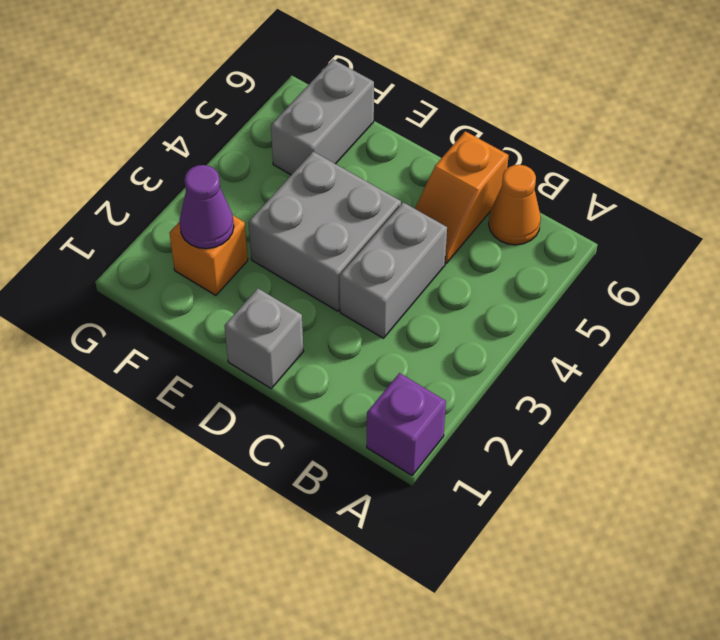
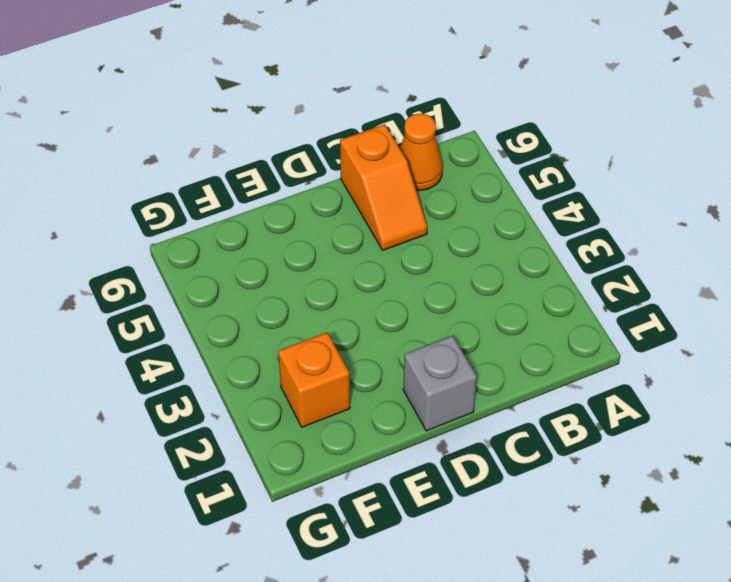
none -> purple 1x1 brick [367,373,446,475]
none -> grey 1x2 brick [340,202,447,338]

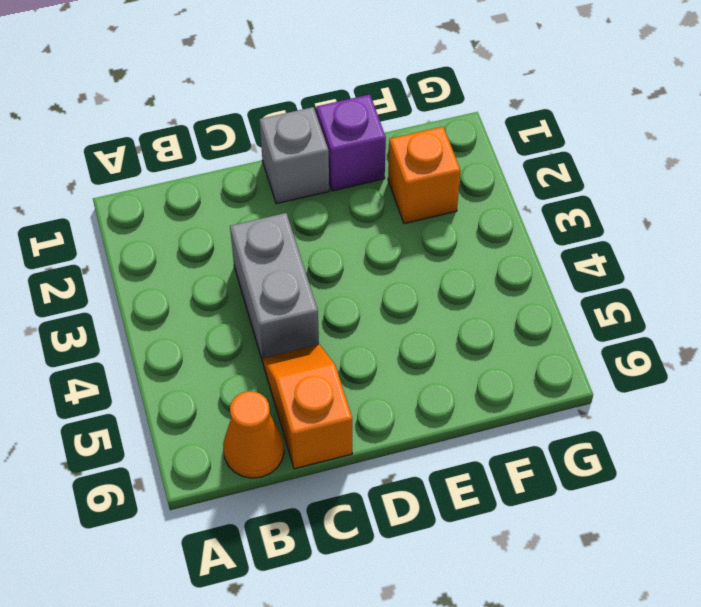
purple 1x1 brick [316,95,386,191] -> purple 1x1 brick moved to [367,373,446,475]
none -> grey 2x2 brick [248,152,401,311]
none -> grey 1x2 brick [271,59,374,175]

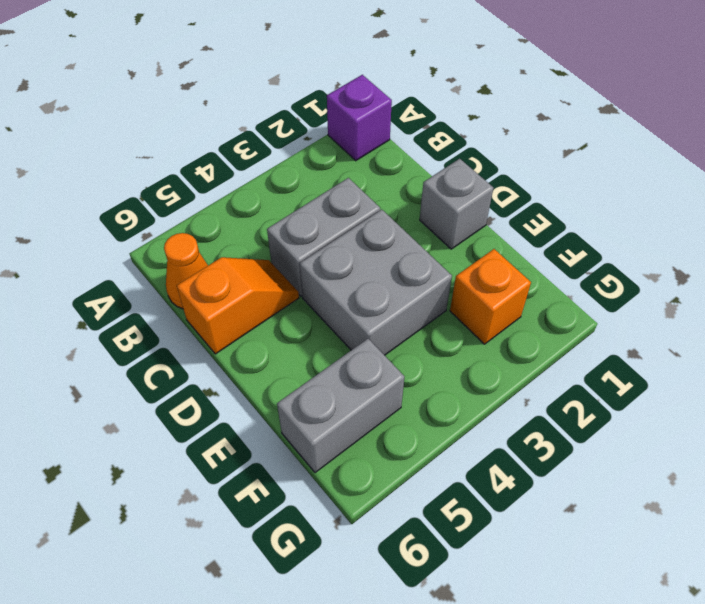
none -> purple 1x1 cone [179,165,234,249]

